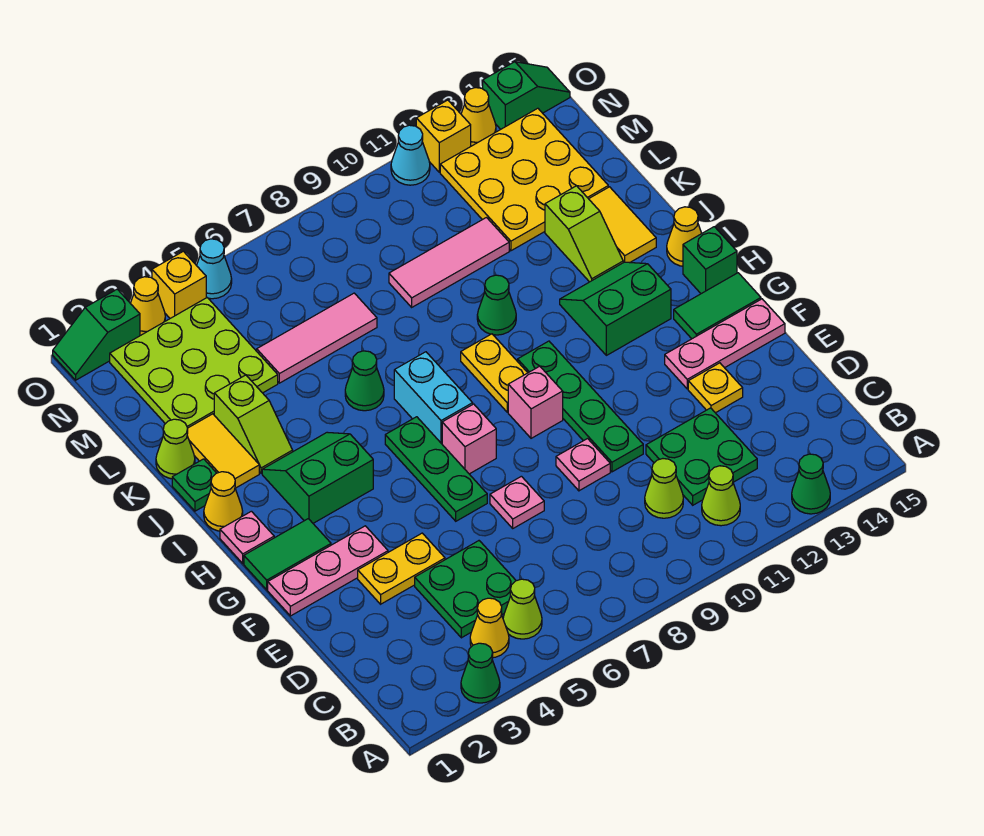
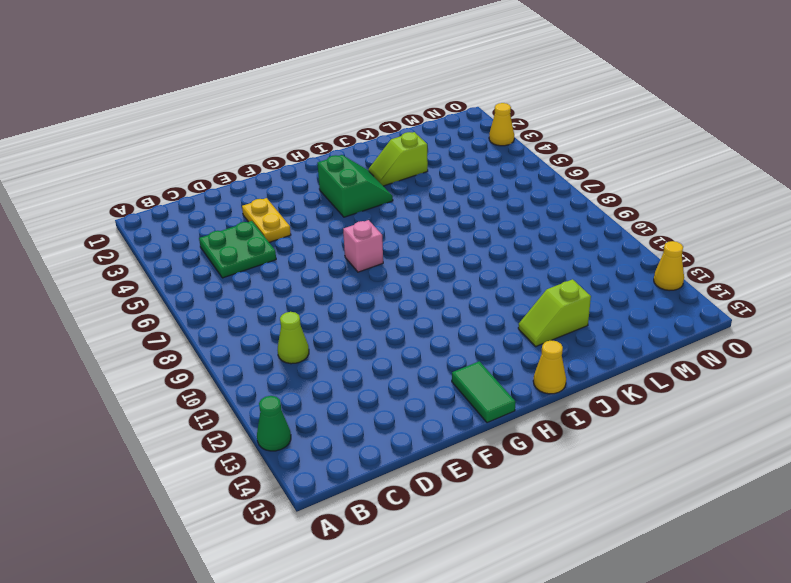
none -> green 1x1 cone [461,643,500,703]
none -> yellow 1x1 cone [470,598,509,658]
none -> lime 1x1 cone [503,579,542,639]
none -> lime 1x1 cone [702,466,740,526]

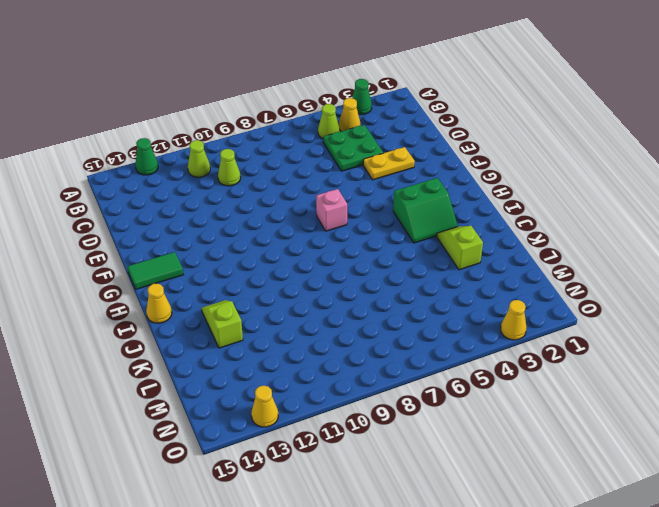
none -> green 2x2 plate [646,408,757,505]
none -> pink 1x1 plate [490,476,544,528]
none -> pink 1x1 plate [556,439,610,491]
none -> green 1x4 plate [518,341,643,472]

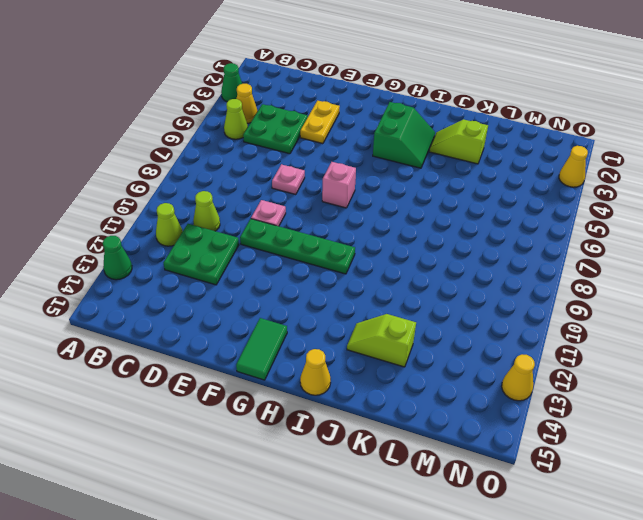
none -> yellow 1x1 plate [688,363,743,413]
none -> pink 1x3 plate [268,526,388,616]
none -> green 1x3 plate [385,417,487,521]
none -> pink 1x3 plate [665,299,785,389]

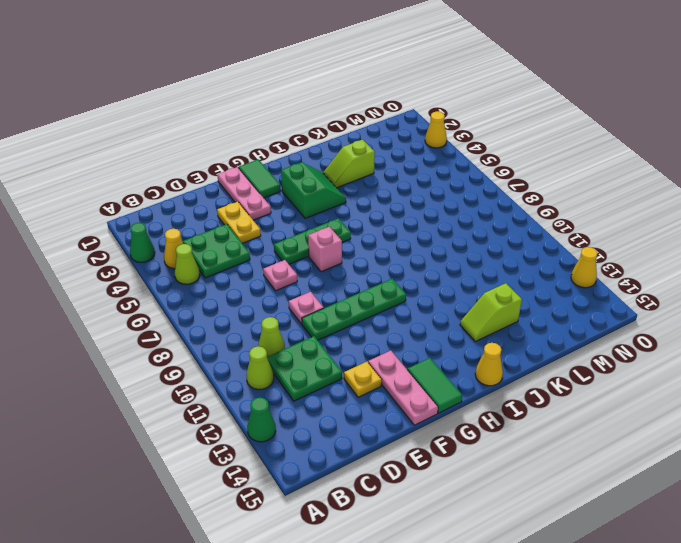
none -> pink 1x1 brick [508,366,563,438]
none -> pink 1x1 plate [220,511,274,563]
none -> cyan 1x2 brick [394,352,473,444]
none -> yellow 1x2 plate [461,334,527,412]

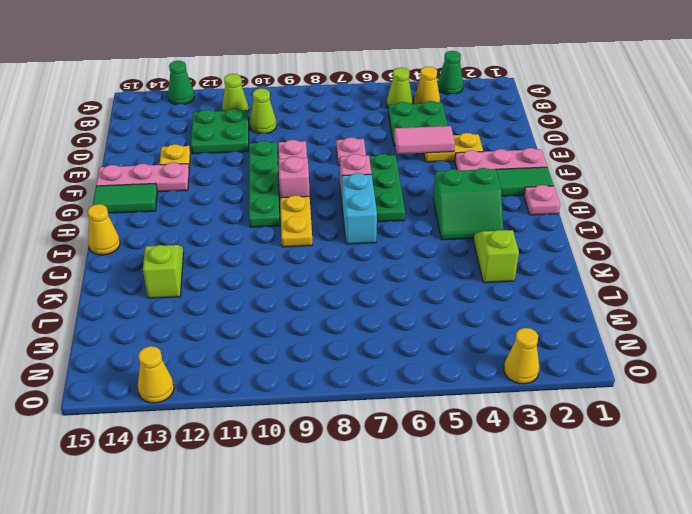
pink 1x2 tile [394,126,455,154] -> none
none -> green 2x2 slope [560,262,671,355]
none -> green 1x1 brick [683,227,737,294]
none -> yellow 1x1 cone [204,472,243,531]
none -> green 1x1 plate [172,459,216,511]

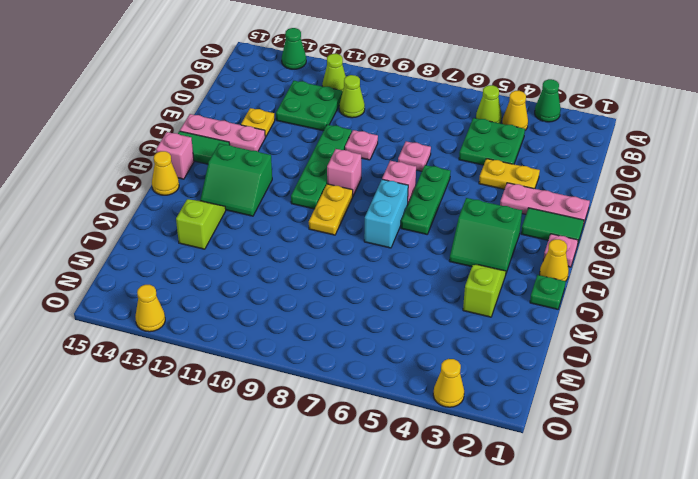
pink 1x1 brick [156,132,194,179] -> green 1x1 brick [683,227,737,294]
none -> yellow 1x2 tile [187,414,259,488]
none -> green 1x1 cone [345,351,384,411]
none -> green 1x1 cone [477,275,516,335]
none -> yellow 1x2 tile [589,187,656,263]

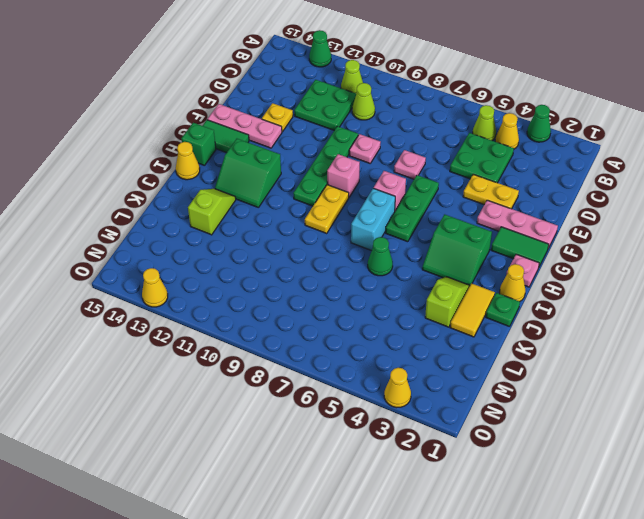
none -> green 1x1 cone [477,275,516,335]
none -> yellow 1x2 tile [589,187,656,263]
none -> lime 1x1 cone [156,419,195,479]
none -> lime 3x3 plate [110,298,278,428]

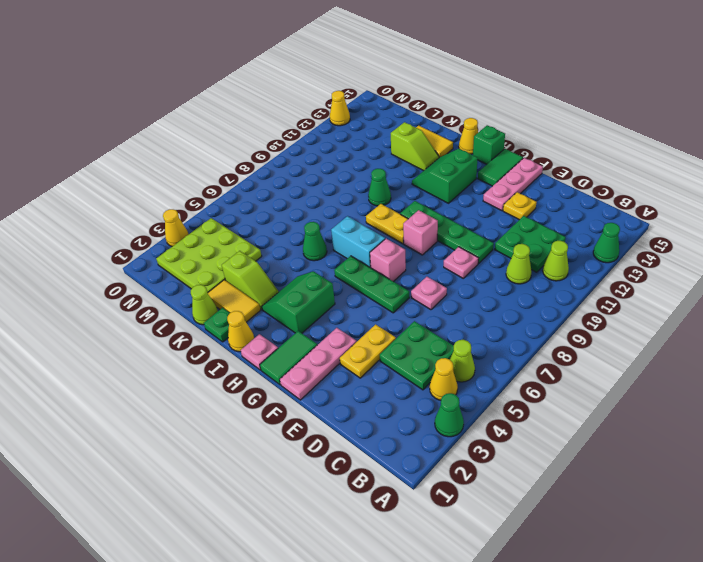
none -> pink 1x3 tile [257,293,377,383]
none -> pink 1x3 tile [389,218,509,307]
none -> yellow 3x3 plate [440,108,608,251]
none -> green 1x2 slope [53,289,140,380]

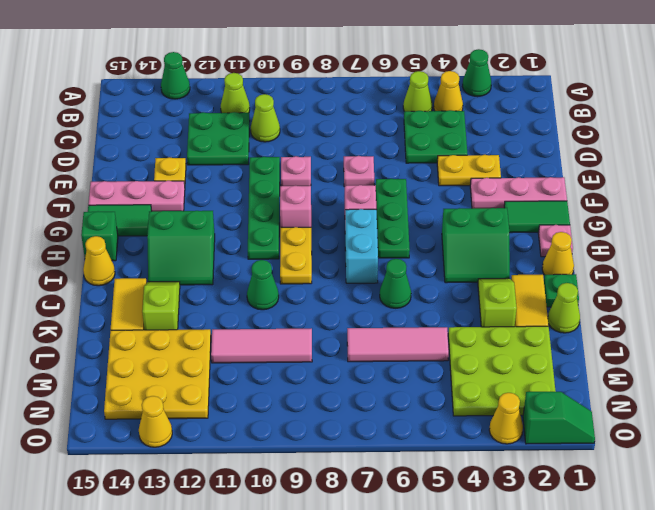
none -> yellow 1x1 brick [152,251,206,318]
none -> cyan 1x1 cone [197,239,232,299]
none -> cyan 1x1 cone [391,125,430,185]
none -> yellow 1x1 brick [416,100,471,172]

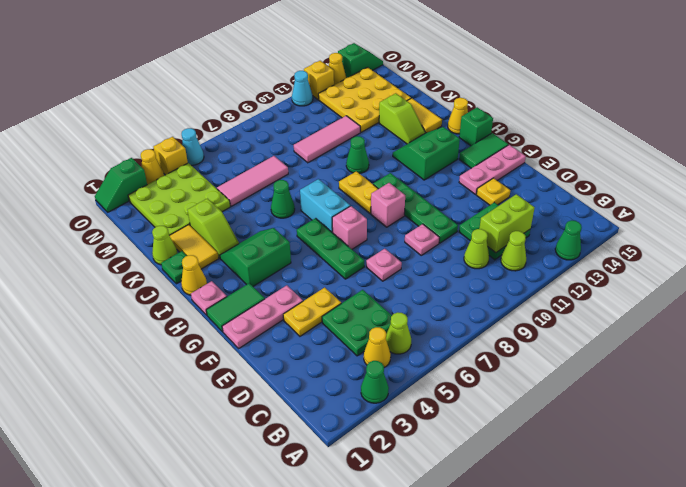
lime 1x2 brick [479,194,535,253] -> none

